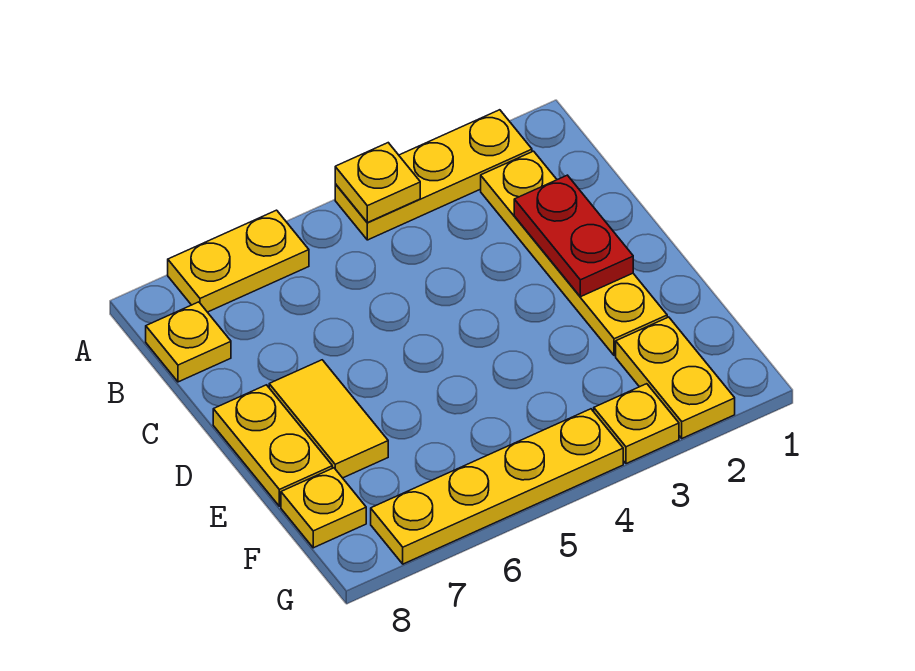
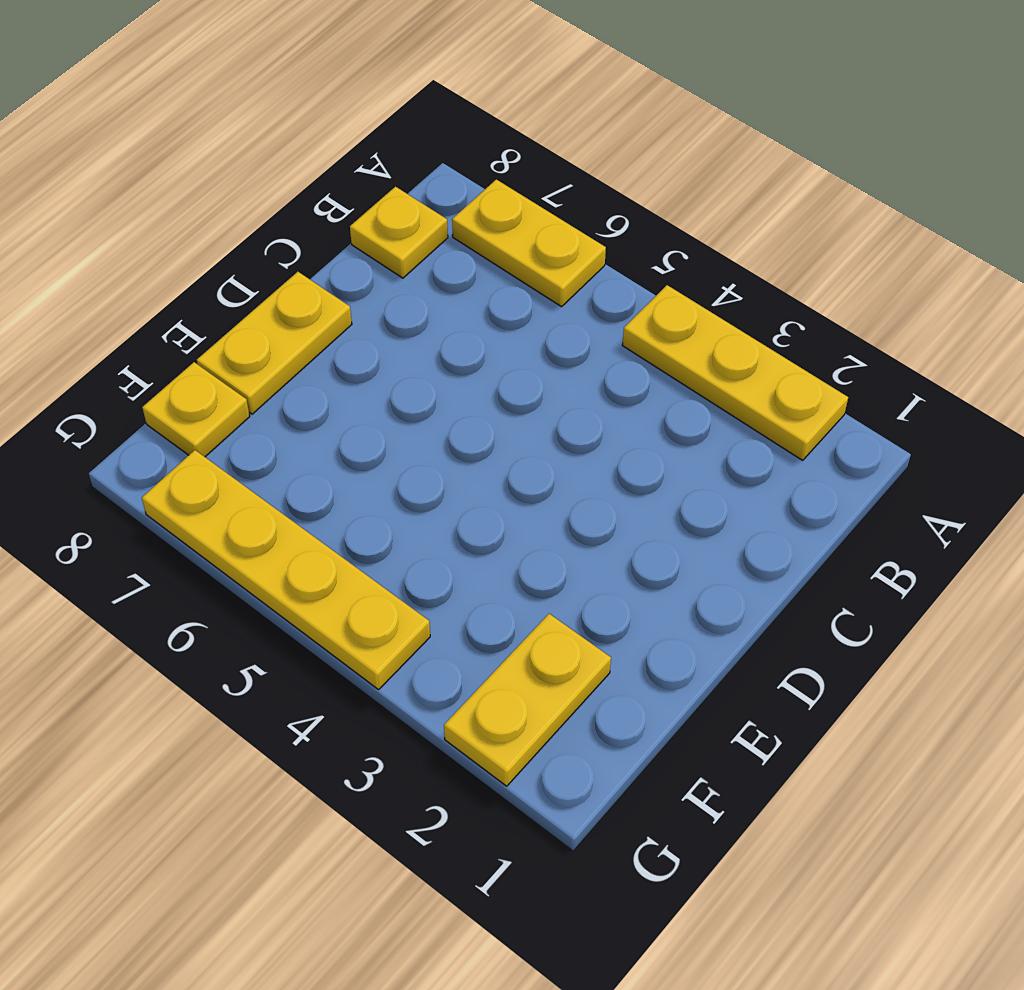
none -> yellow 1x4 plate [481,151,667,356]
none -> yellow 1x2 tile [269,360,388,478]
none -> yellow 1x1 plate [594,384,679,464]

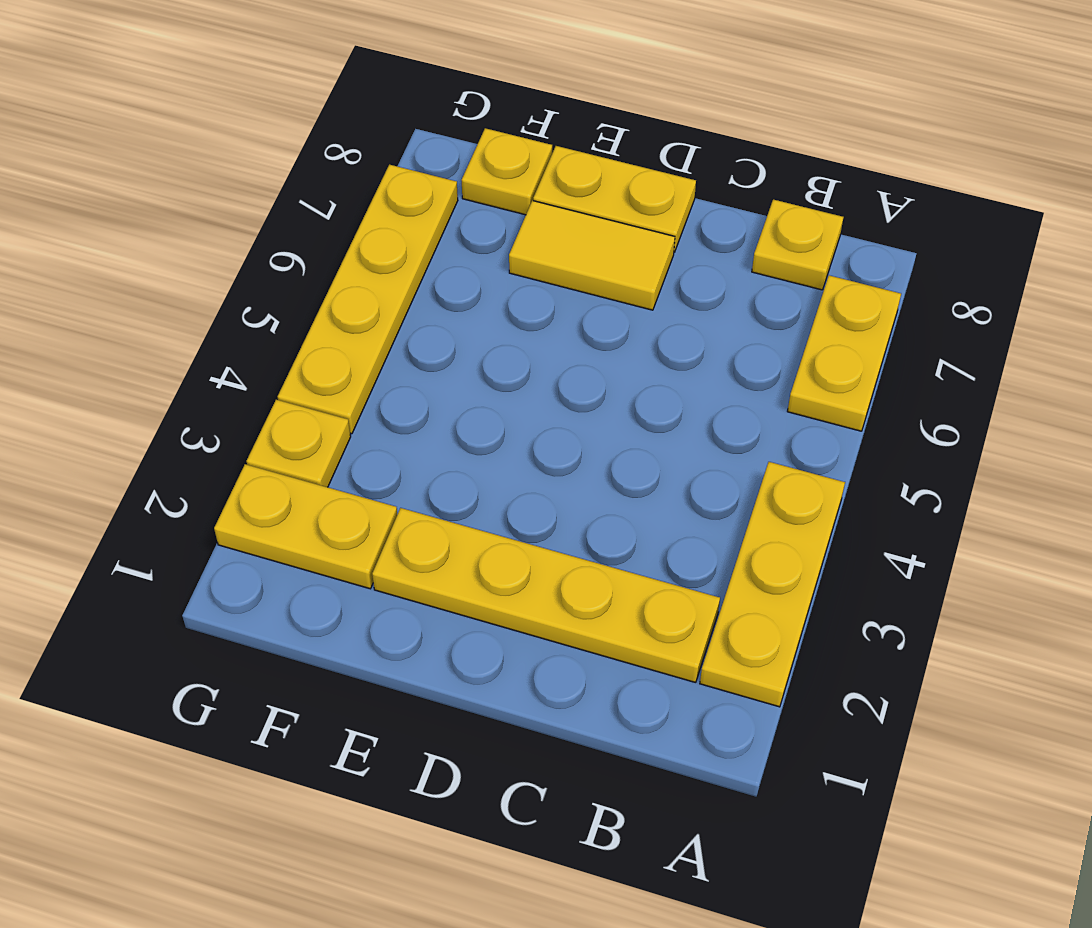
none -> yellow 1x1 plate [335,143,420,223]
none -> red 1x2 plate [514,175,633,297]

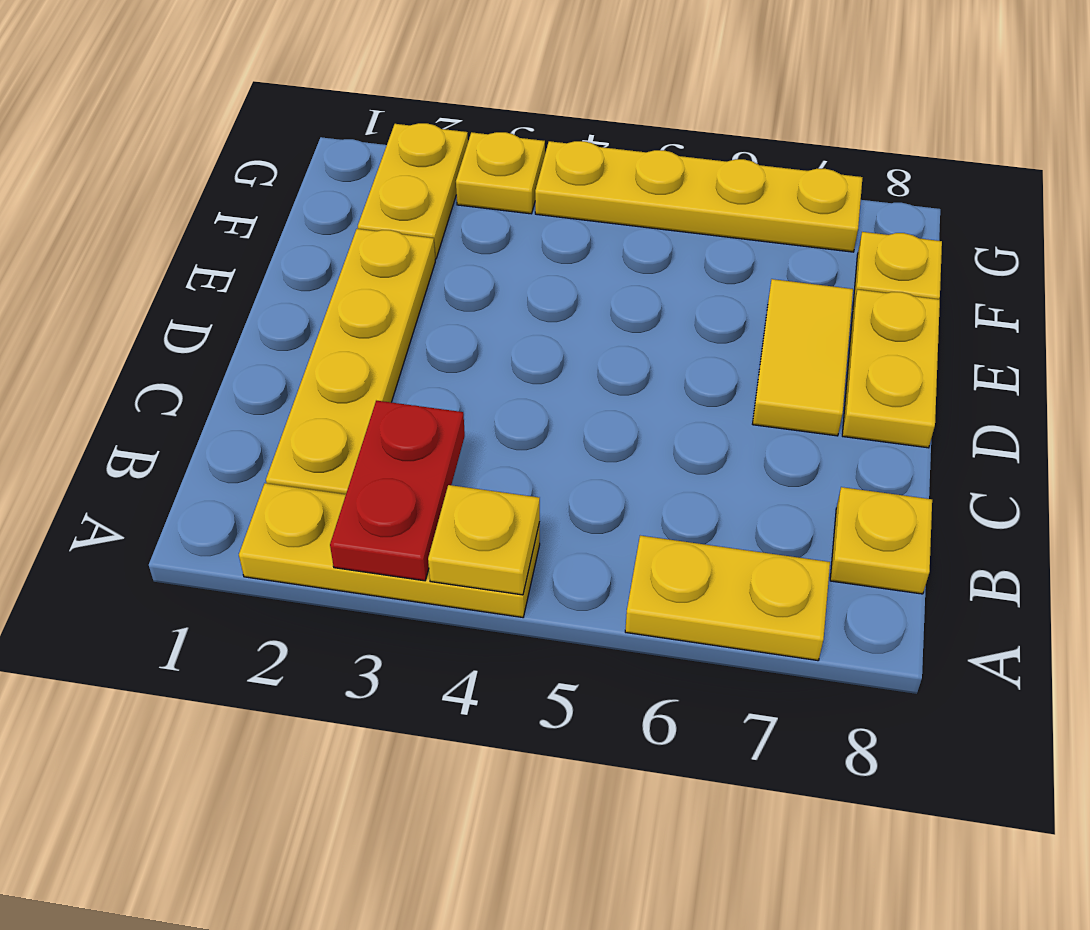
red 1x2 plate [330,401,465,581] -> red 1x2 plate moved to [514,175,633,297]

